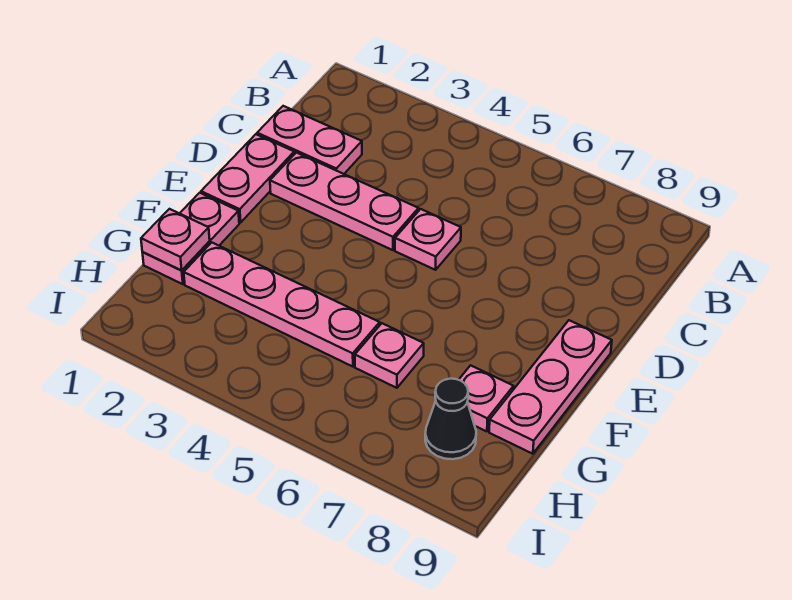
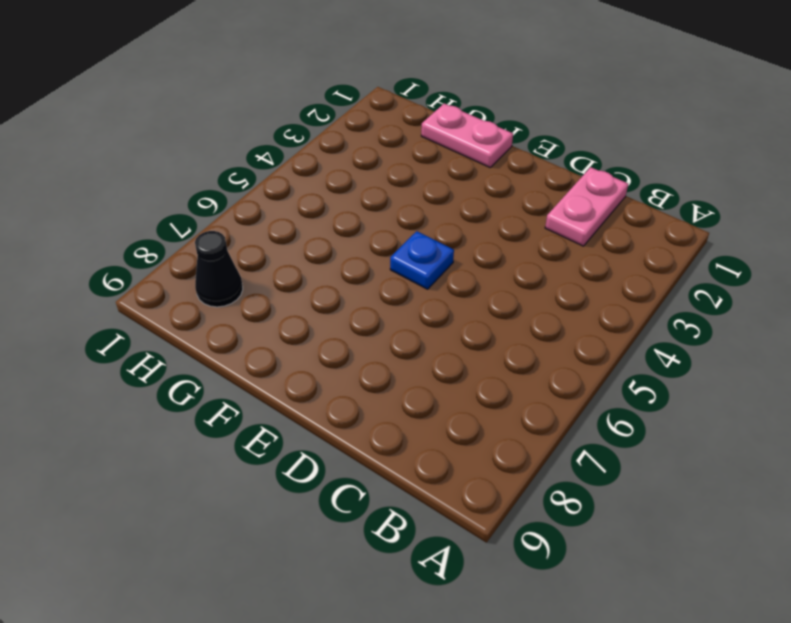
blue 1x1 plate [390,231,454,289] -> none
none -> pink 1x2 plate [201,134,294,223]
none -> pink 1x3 plate [270,153,419,250]

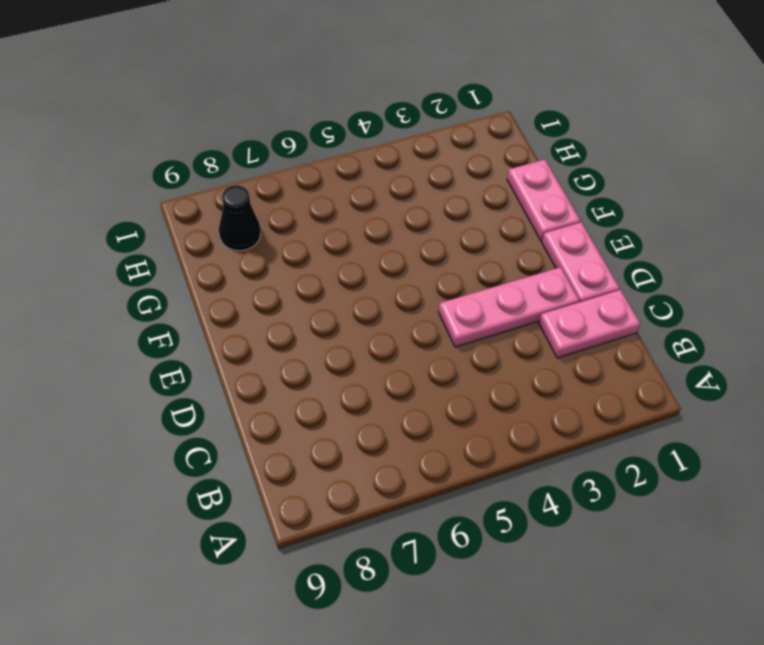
none -> pink 1x1 plate [395,209,461,270]
none -> pink 1x3 plate [489,320,612,454]

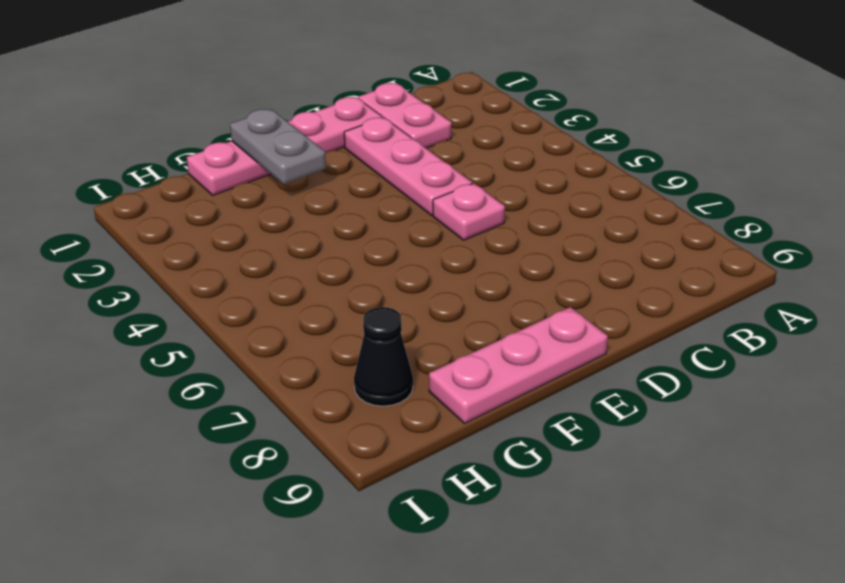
grey 1x2 plate [230,109,326,184] -> none
none -> pink 1x4 plate [184,242,380,367]
none -> pink 1x1 plate [355,323,424,388]

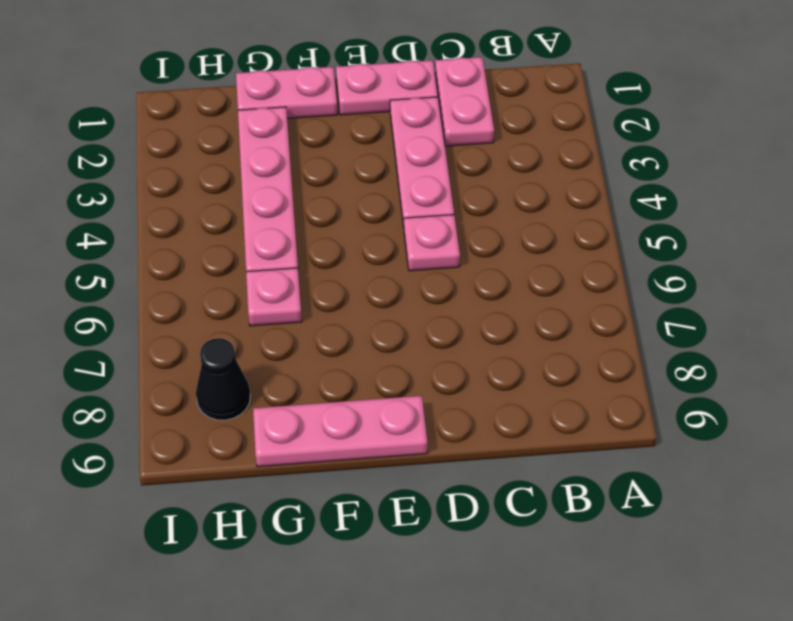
none -> pink 1x1 plate [459,365,514,432]
none -> pink 1x1 plate [141,209,210,270]

